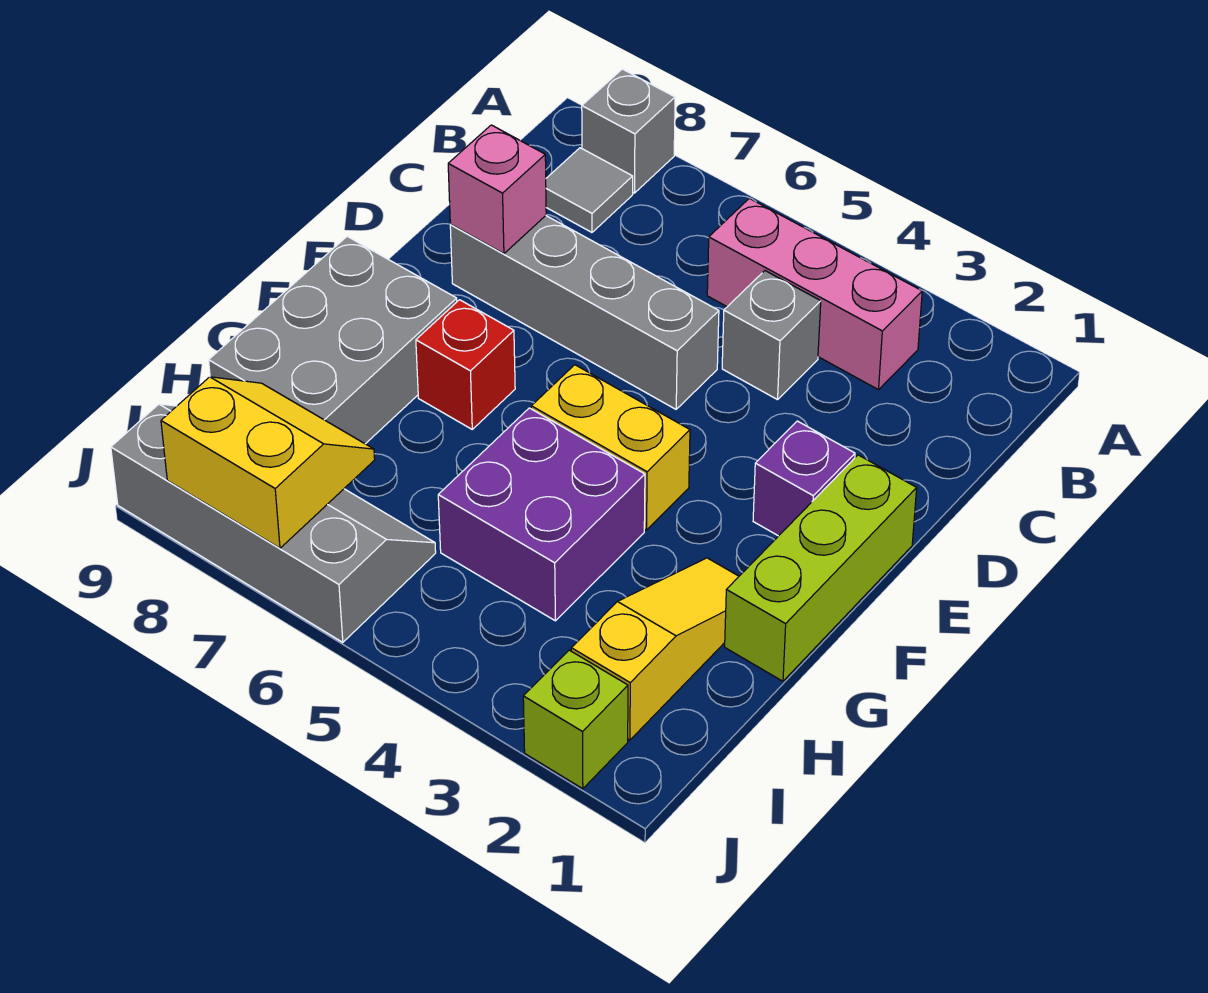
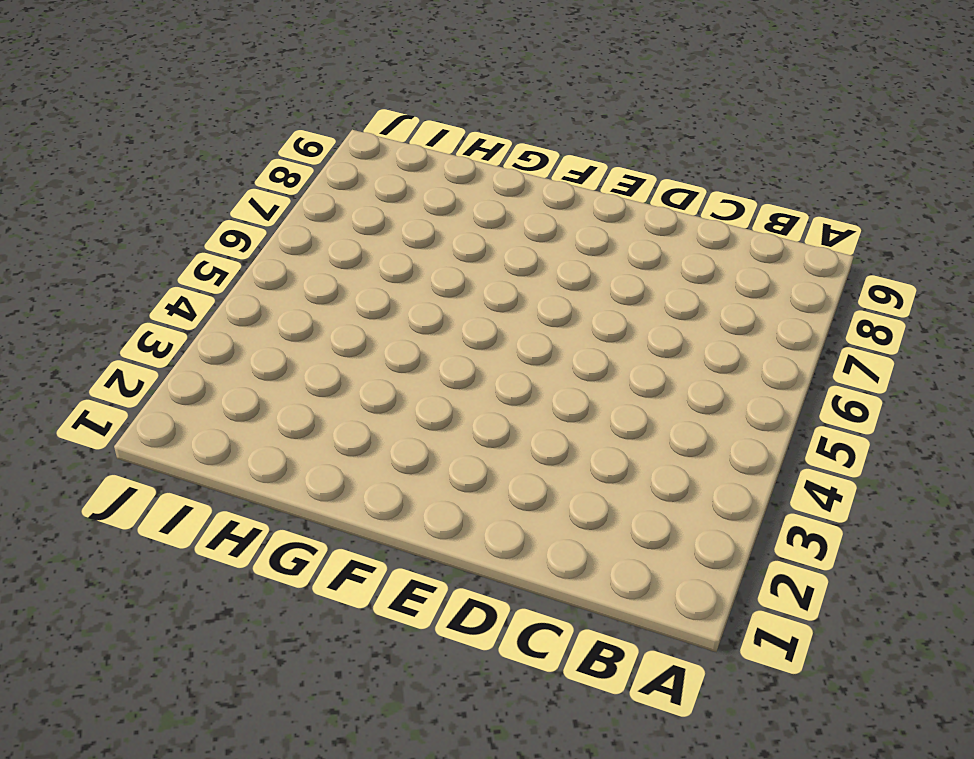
none -> grey 1x1 brick [582,69,675,193]
none -> pink 1x3 brick [707,198,922,390]
none -> grey 1x1 tile [546,148,633,232]

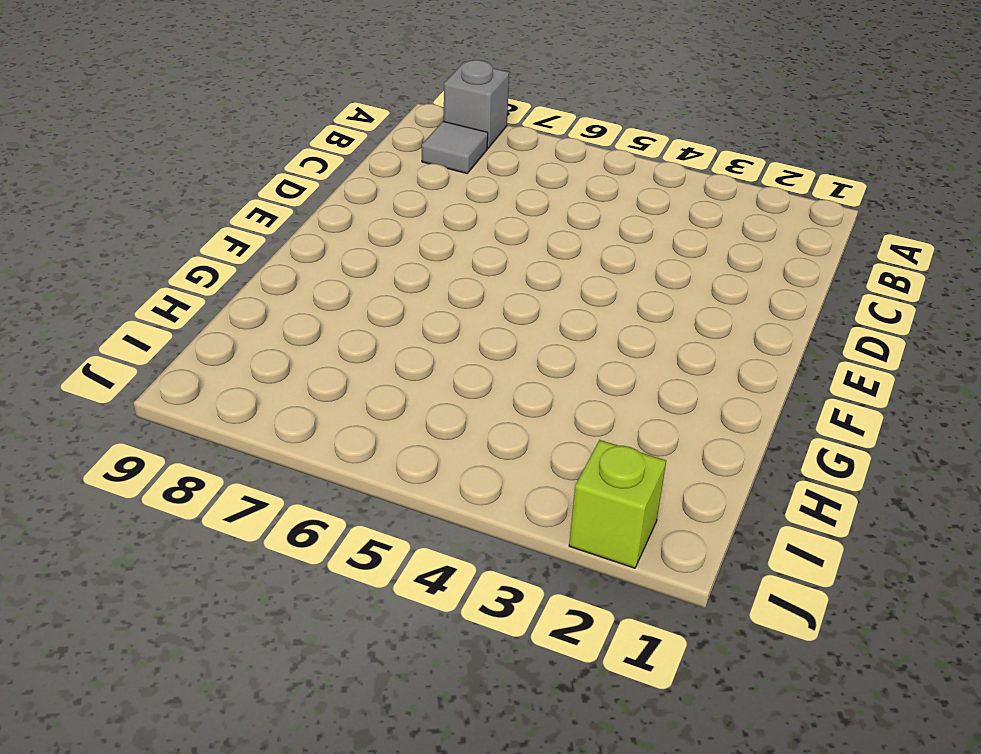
none -> pink 1x3 brick [707,198,922,390]
none -> grey 1x1 brick [722,271,821,400]
none -> grey 1x4 brick [450,216,719,409]

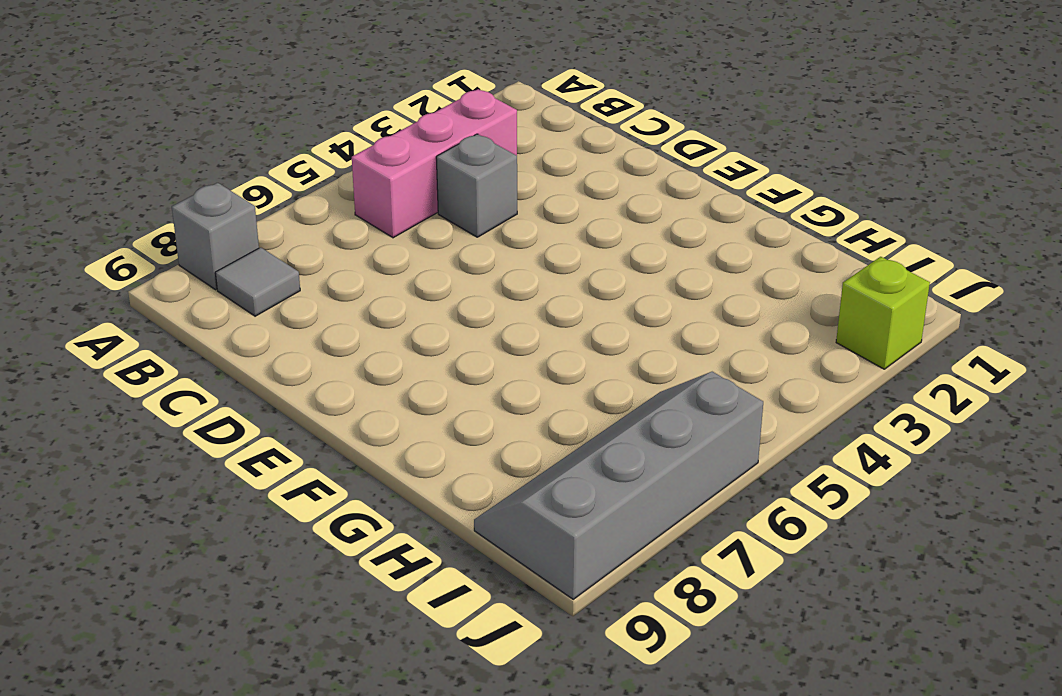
none -> grey 1x4 brick [450,216,719,409]
none -> lime 1x3 brick [725,455,917,681]
none -> purple 1x1 brick [753,421,855,536]

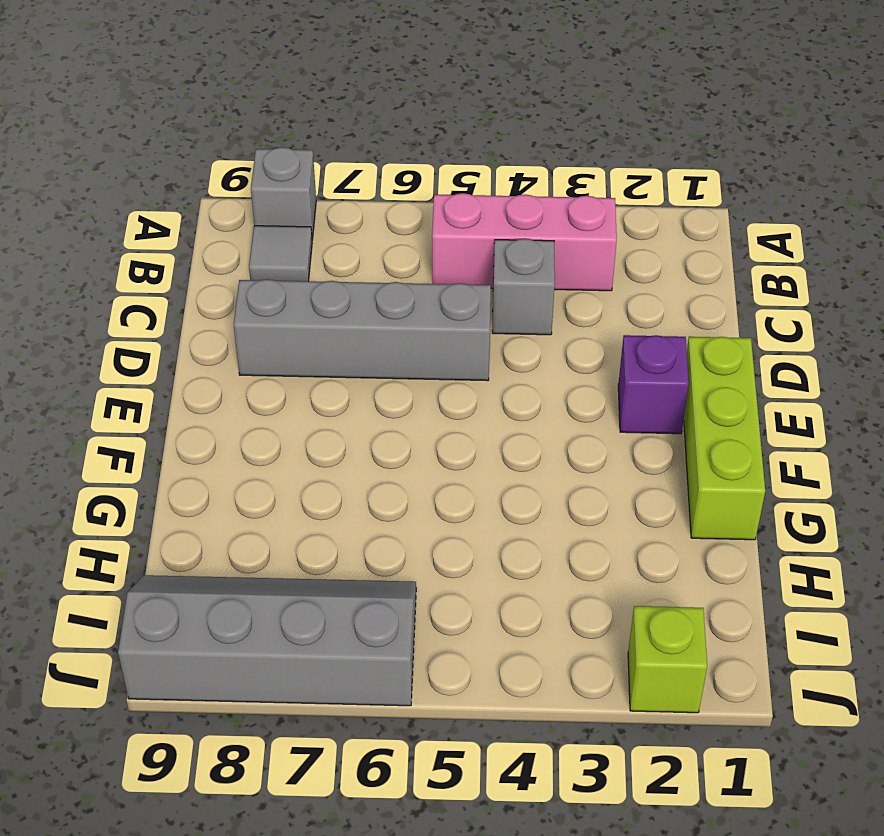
none -> yellow 1x2 brick [531,365,690,530]
none -> red 1x1 brick [416,300,515,429]
none -> grey 2x3 brick [209,236,457,444]

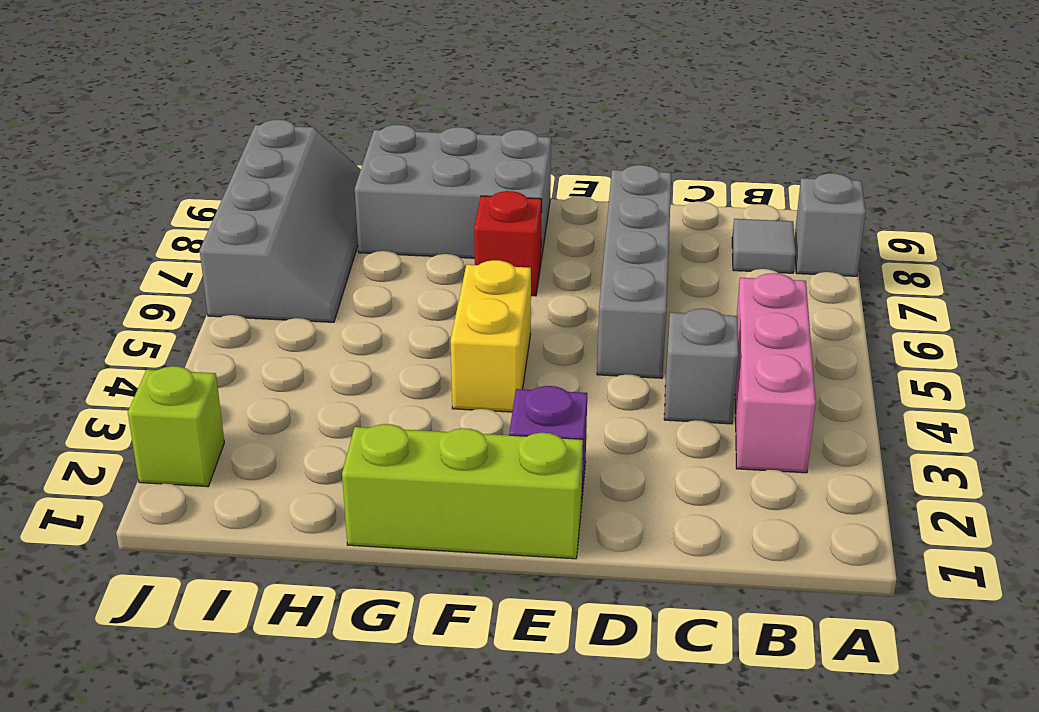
none -> yellow 1x3 slope [571,558,739,740]
none -> purple 2x2 brick [438,408,645,621]
none -> pink 1x1 brick [448,125,546,254]

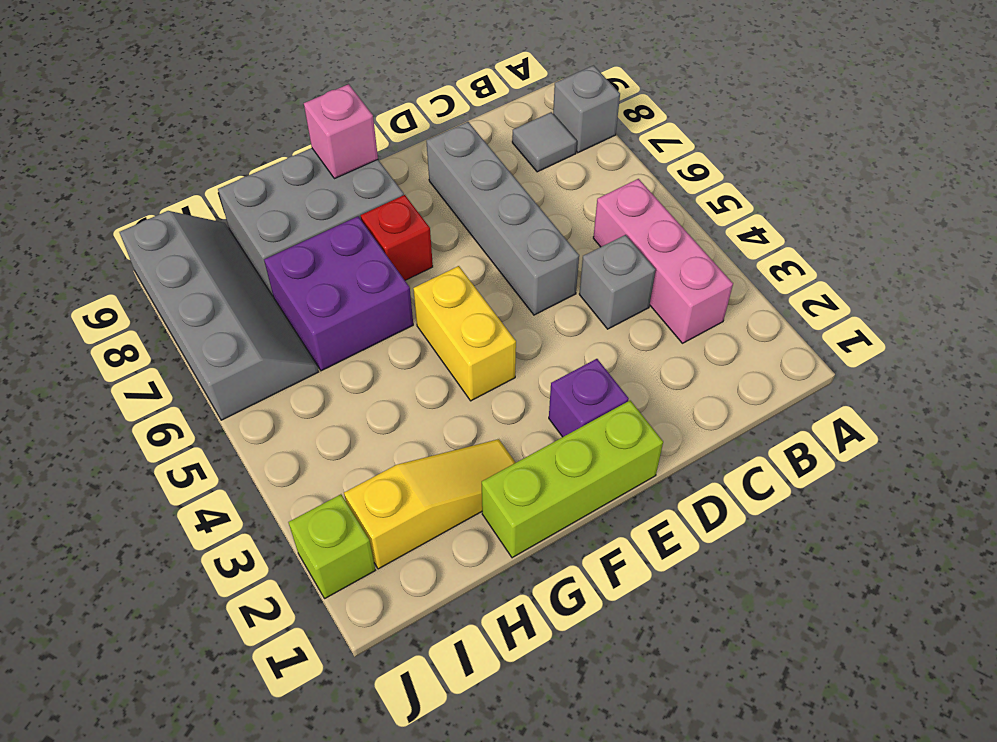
pink 1x1 brick [304,84,378,179] -> pink 1x1 brick moved to [448,125,546,254]
purple 2x2 brick [264,216,413,371] -> purple 2x2 brick moved to [438,408,645,621]
none -> yellow 2x2 slope [161,377,375,548]

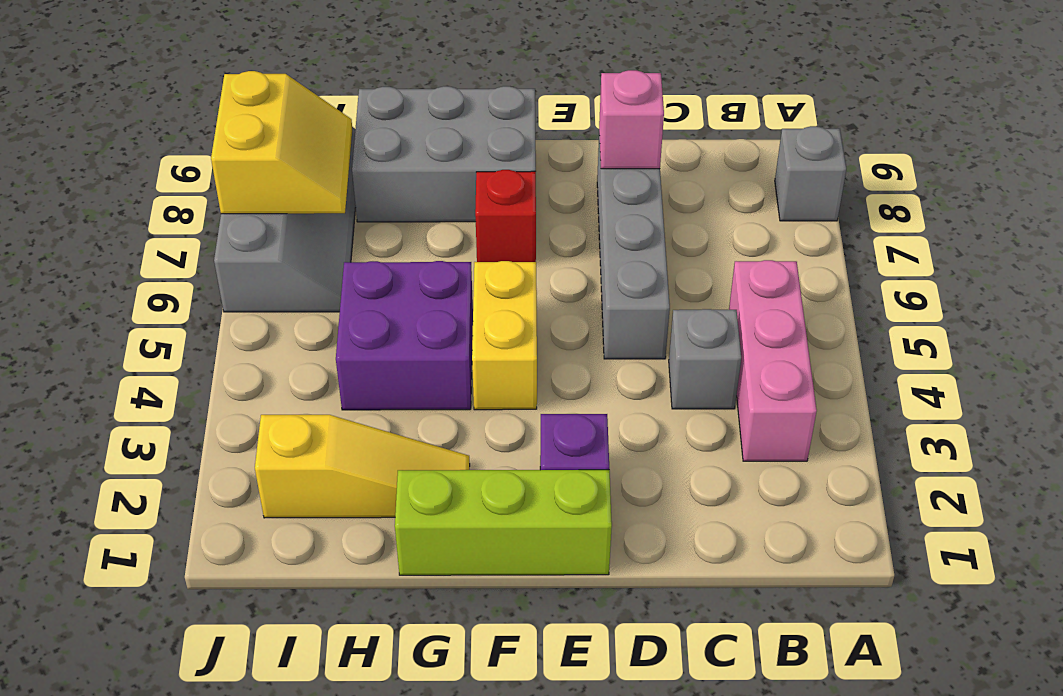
none -> grey 1x1 tile [546,148,633,232]
none -> lime 1x1 brick [523,650,628,789]

